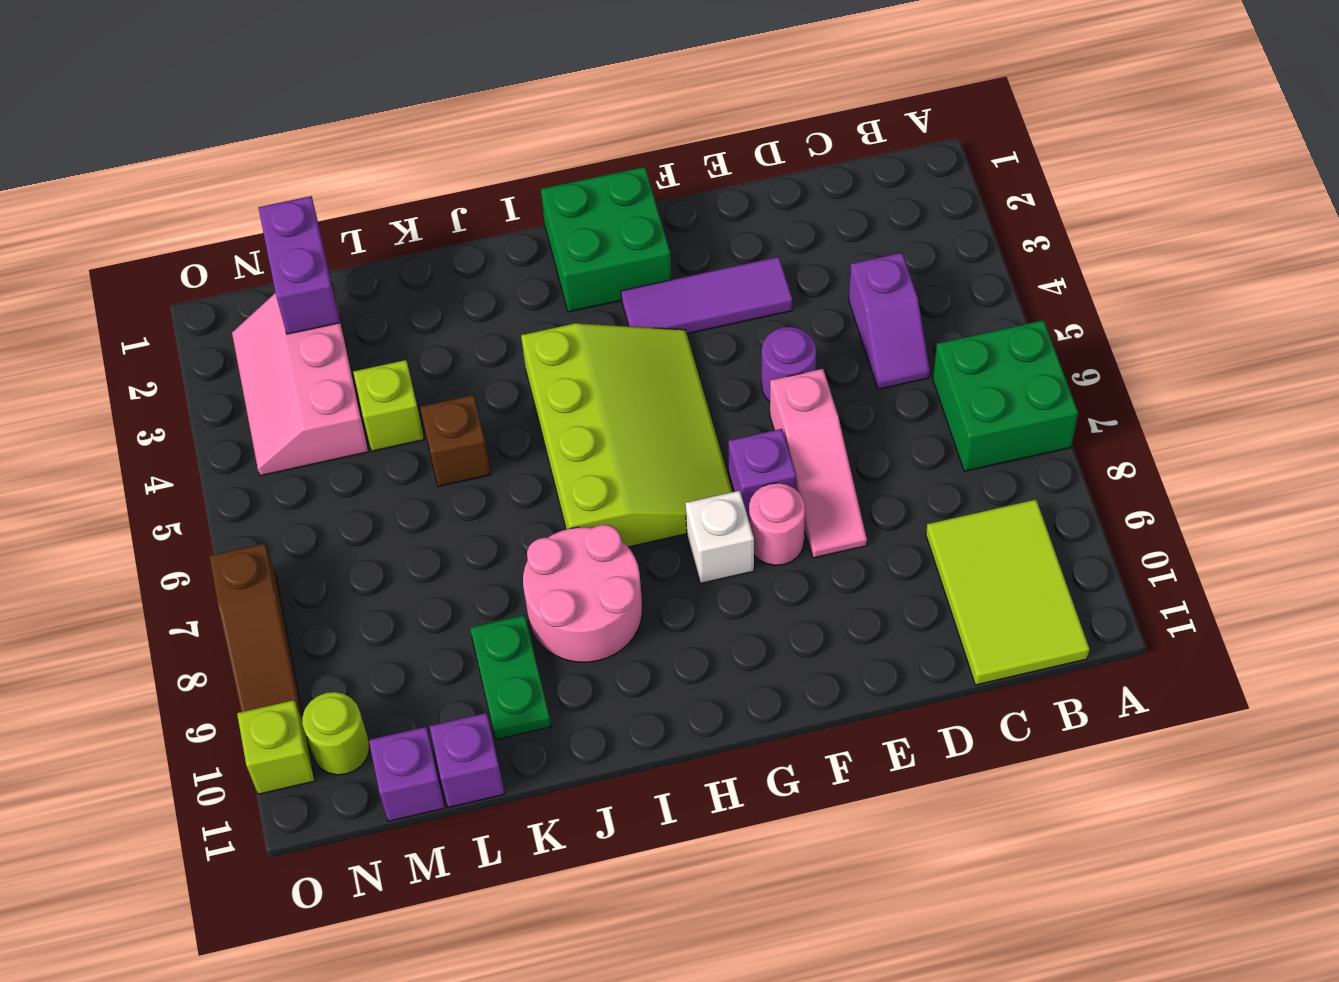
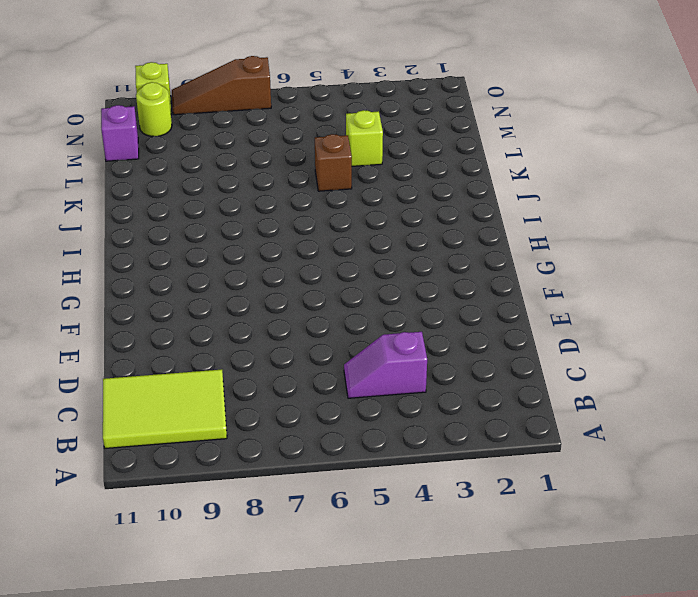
none -> green 2x2 brick [933,320,1078,471]
none -> purple 1x3 tile [621,257,792,334]
none -> purple 1x1 round brick [762,327,816,402]

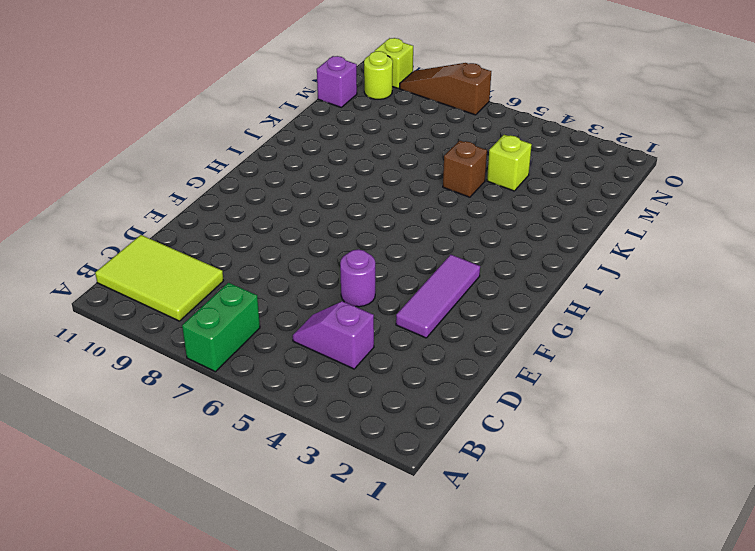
green 1x2 brick [182,283,260,372] -> green 2x2 brick [933,320,1078,471]
none -> pink 1x3 slope [770,369,867,558]
none -> purple 1x1 brick [728,429,796,520]
none -> pink 1x1 round brick [749,483,805,565]

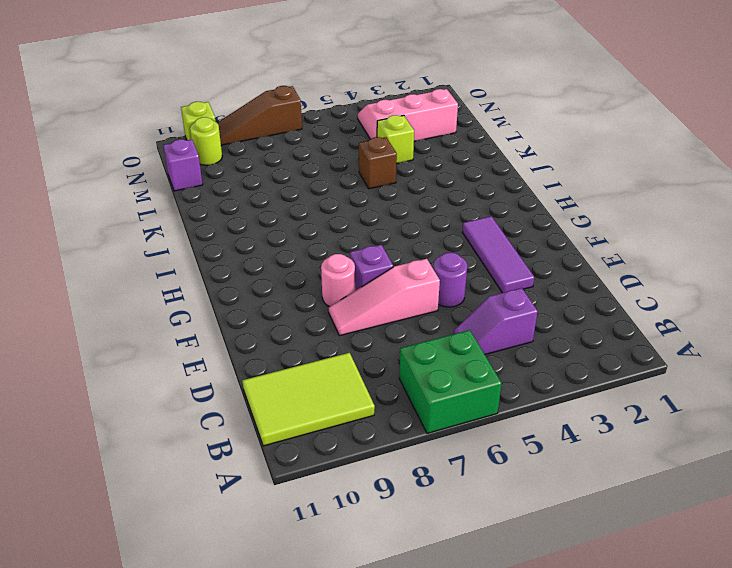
none -> green 2x2 brick [541,167,672,312]
none -> lime 3x4 slope [521,323,733,547]
none -> white 1x1 brick [685,491,754,583]

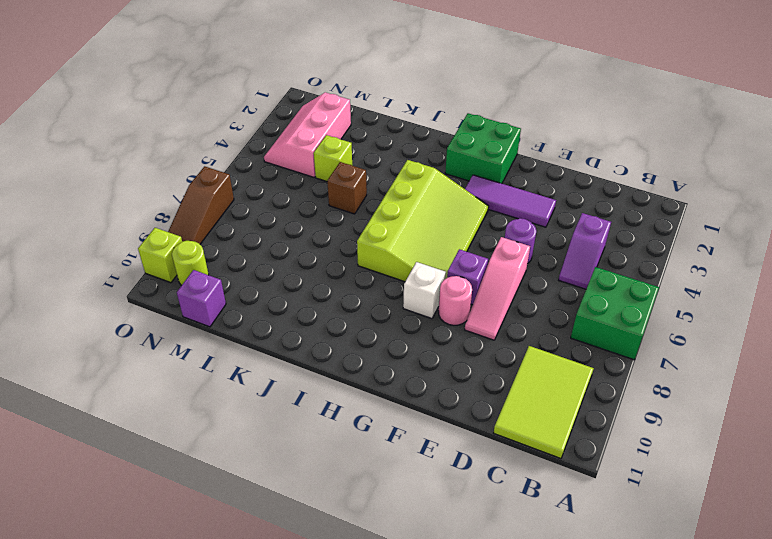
none -> pink 2x2 round brick [523,525,642,662]
none -> green 1x2 plate [470,615,551,740]
none -> purple 1x1 brick [429,713,505,807]

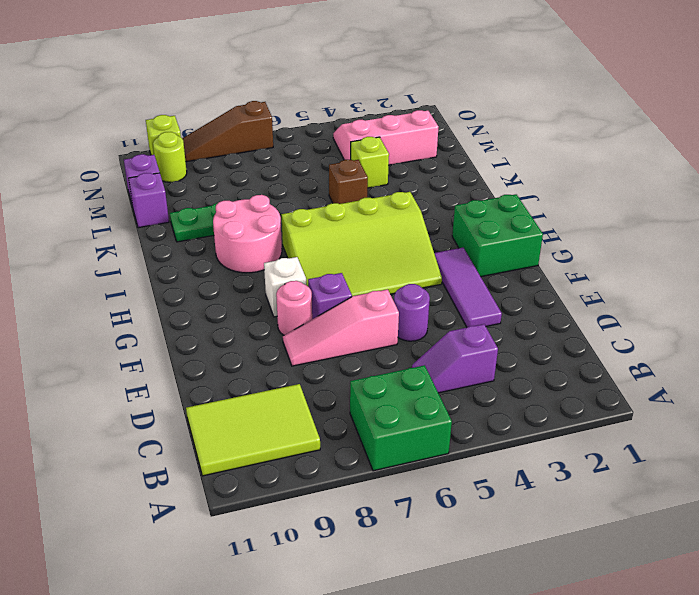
none -> purple 1x2 brick [258,196,340,334]

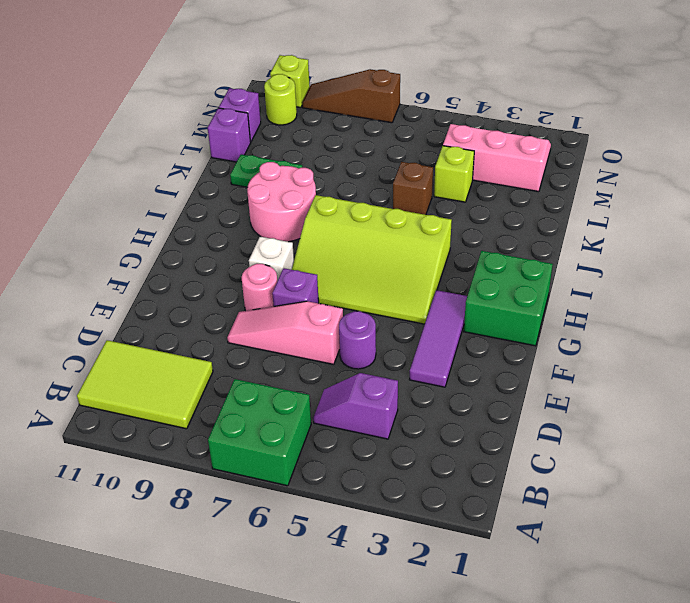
none -> purple 1x2 brick [258,196,340,334]

